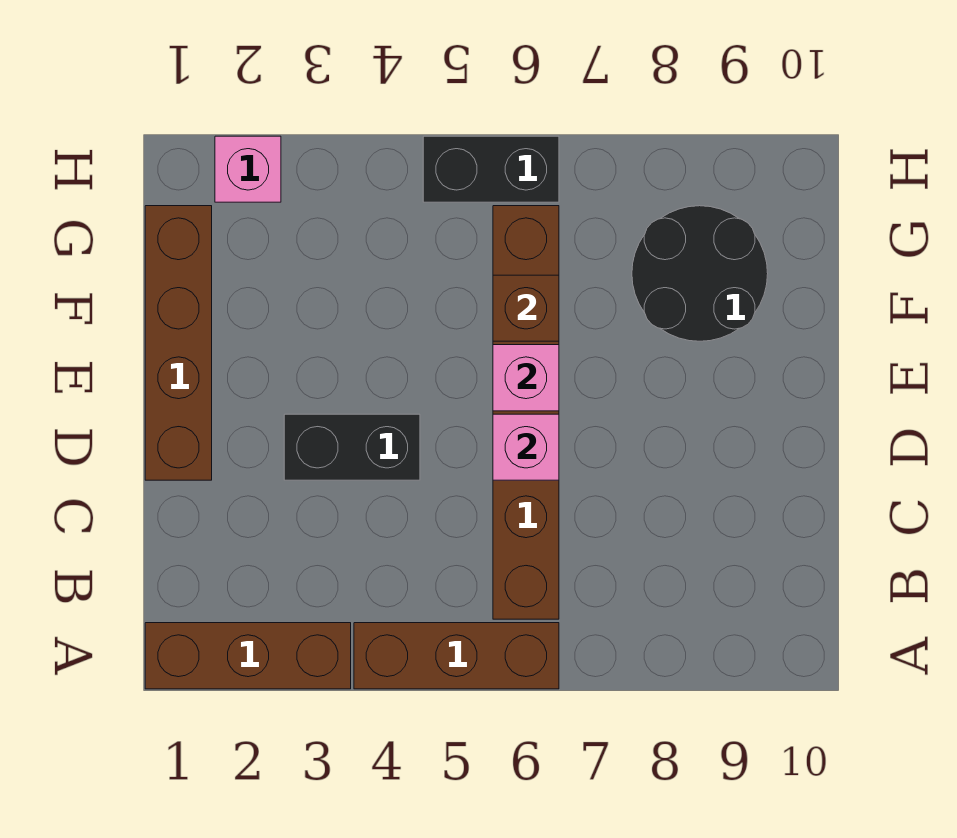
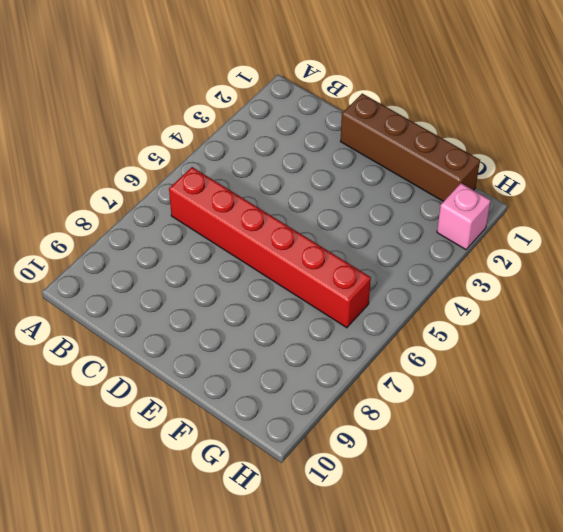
red 1x6 brick [169,167,371,328] -> brown 1x6 brick [493,206,559,619]
none -> brown 1x3 brick [145,623,351,689]
none -> brown 1x3 brick [354,623,559,689]

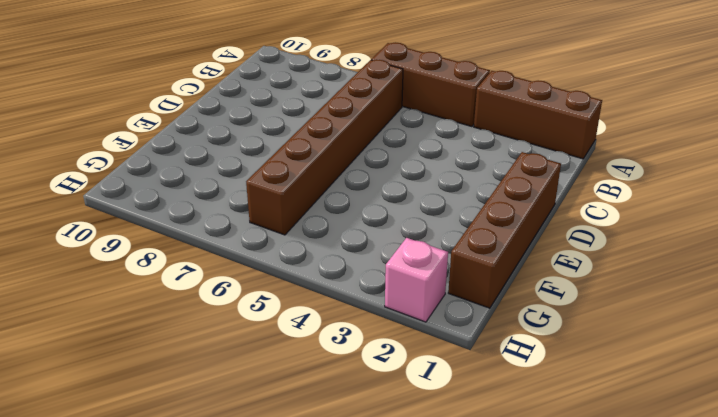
none -> black 1x2 brick [284,414,420,480]
none -> black 2x2 round brick [632,206,768,341]

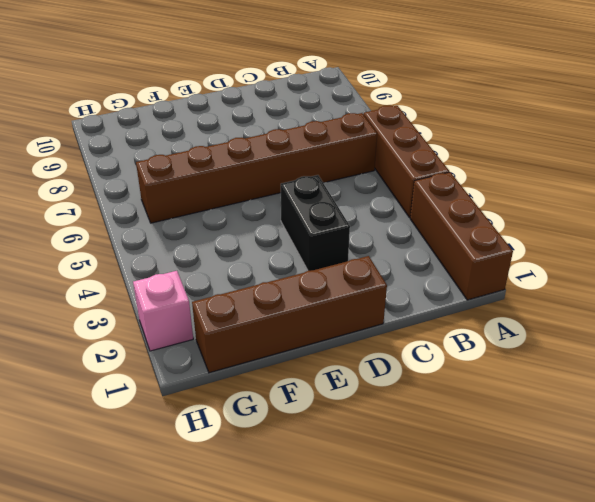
none -> black 2x2 round brick [632,206,768,341]
none -> black 1x2 brick [423,136,559,202]

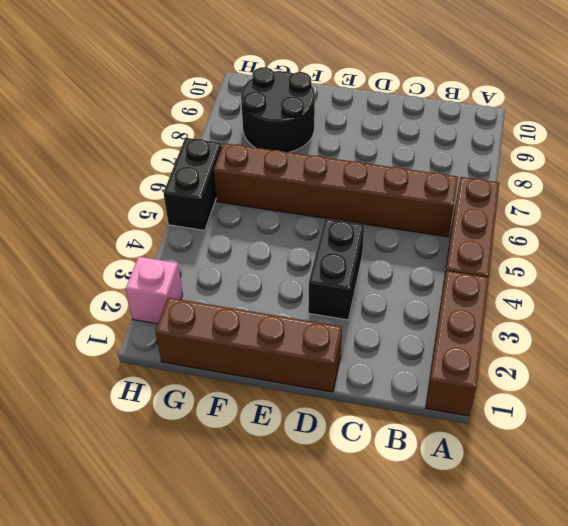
none -> pink 1x1 brick [493,414,559,480]
none -> pink 1x1 brick [493,345,559,411]

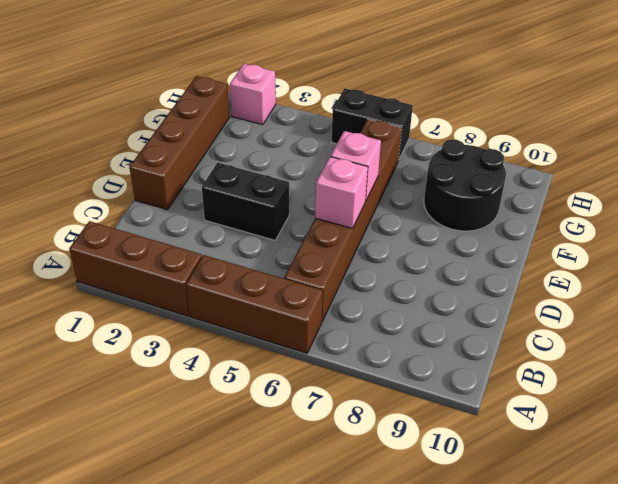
none -> brown 1x1 brick [493,275,559,341]

